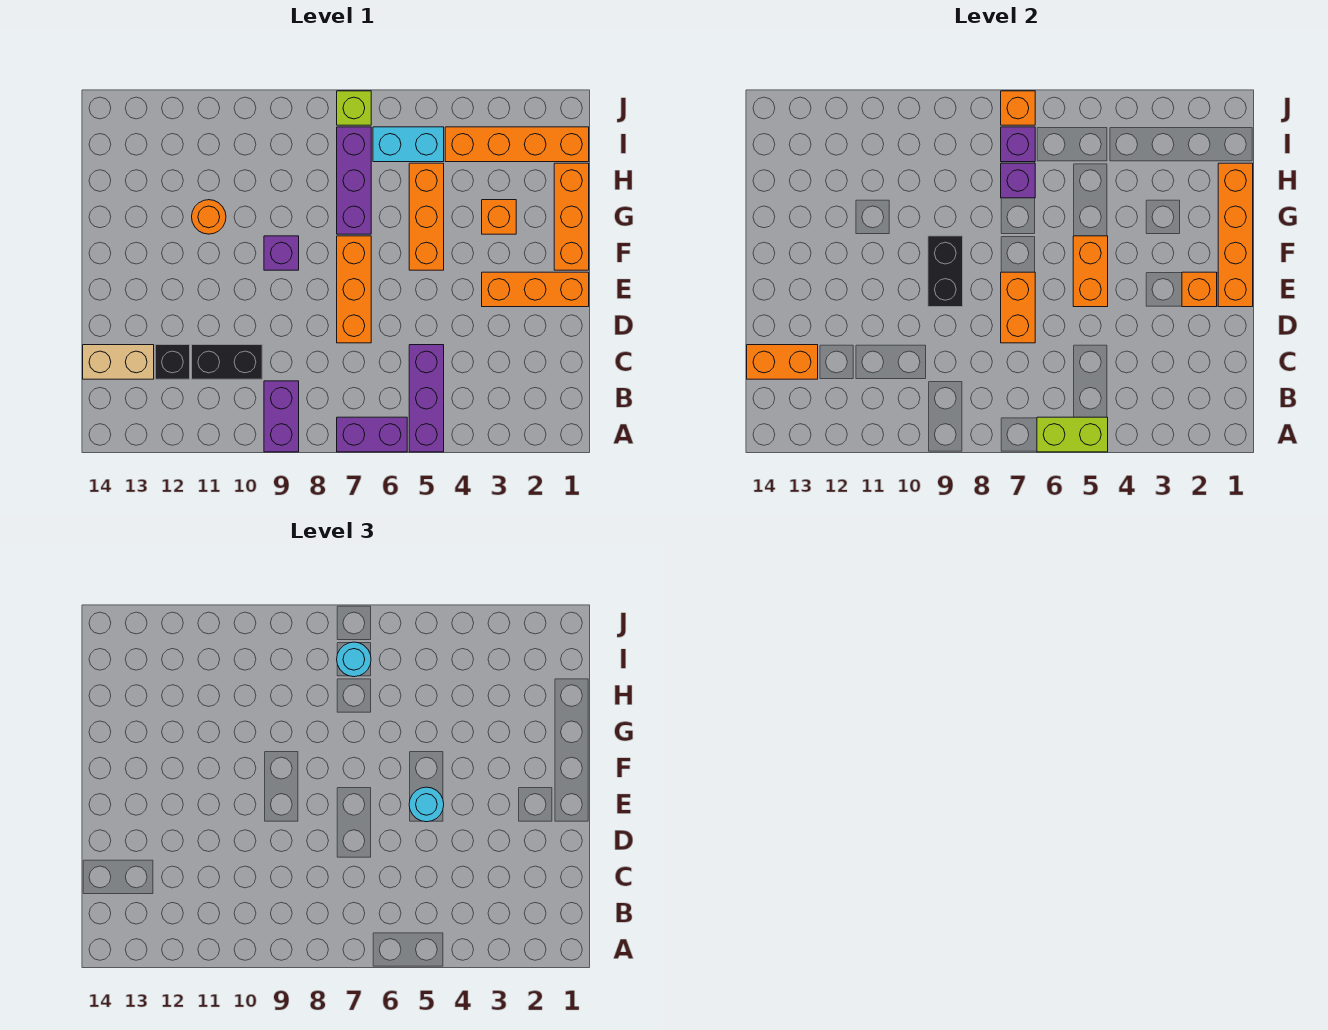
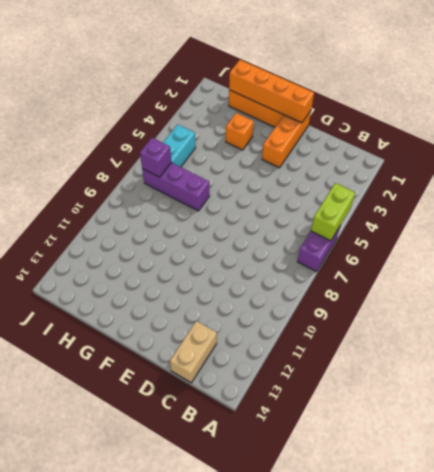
none -> purple 1x3 brick [409,345,444,452]
none -> purple 1x2 brick [264,381,299,452]
none -> black 1x2 brick [192,345,262,379]

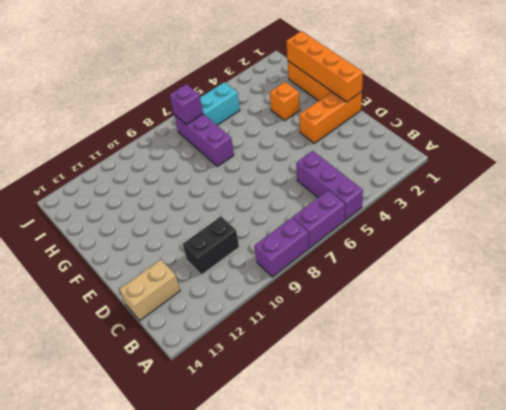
purple 1x2 brick [254,218,309,277] -> purple 1x2 brick turned to [264,381,299,452]
none -> black 1x1 brick [155,345,190,379]
none -> orange 1x3 brick [337,236,371,343]
none -> orange 1x3 brick [409,163,444,270]

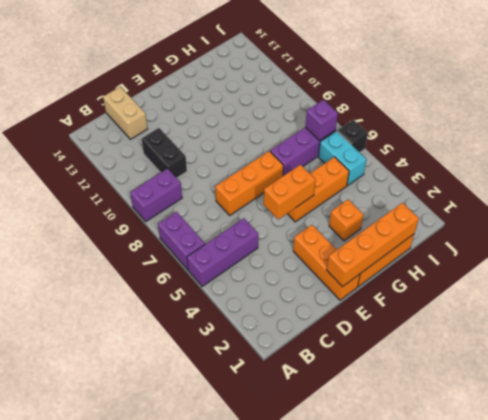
black 1x1 brick [337,120,368,152] -> black 1x1 brick moved to [155,345,190,379]
none -> purple 1x1 brick [264,236,299,270]
none -> orange 1x1 round brick [192,200,226,234]
none -> orange 1x4 brick [445,127,589,162]

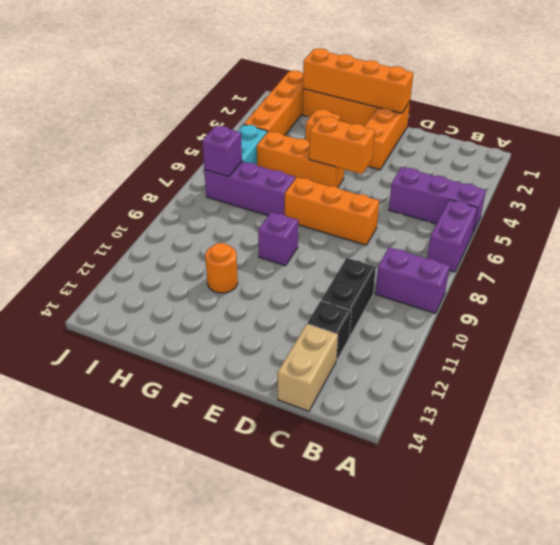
none -> lime 1x1 brick [337,91,371,125]
none -> lime 1x2 brick [1037,417,1108,452]
none -> orange 1x2 brick [747,345,818,379]

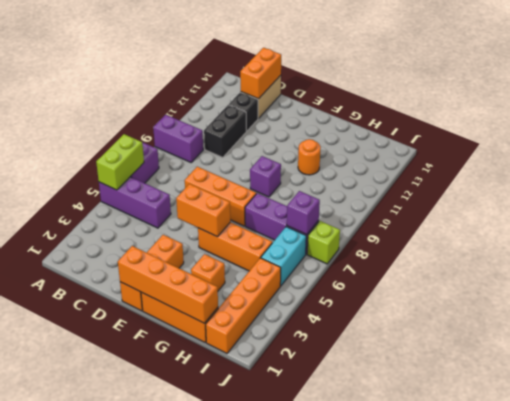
none -> orange 1x2 brick [1001,272,1035,343]
none -> orange 1x1 brick [1182,272,1217,307]
none -> black 1x2 brick [928,236,963,307]

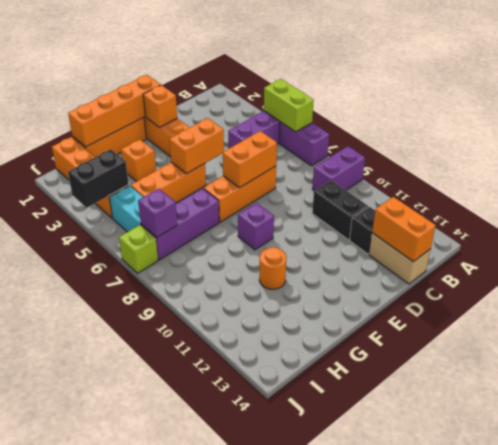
black 1x2 brick [68,149,129,208] -> black 1x2 brick moved to [928,236,963,307]
none -> purple 1x1 brick [1001,163,1035,198]
none -> orange 1x1 brick [1001,91,1035,125]
none -> cyan 1x1 round brick [409,787,444,822]

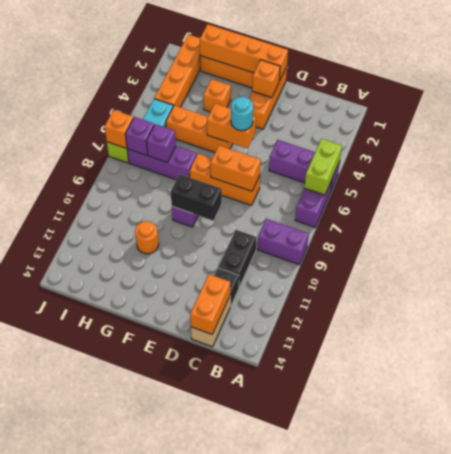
none -> cyan 1x1 round brick [337,642,371,677]

